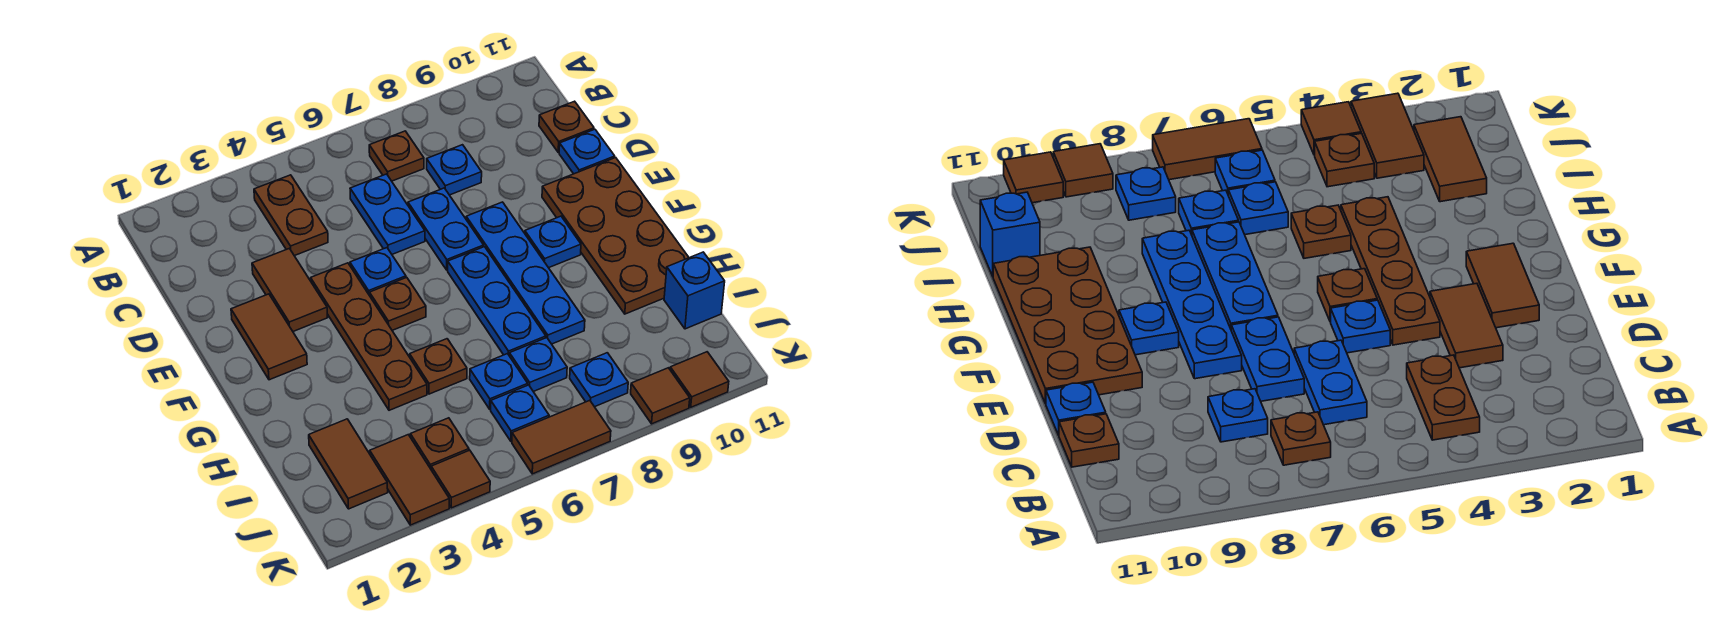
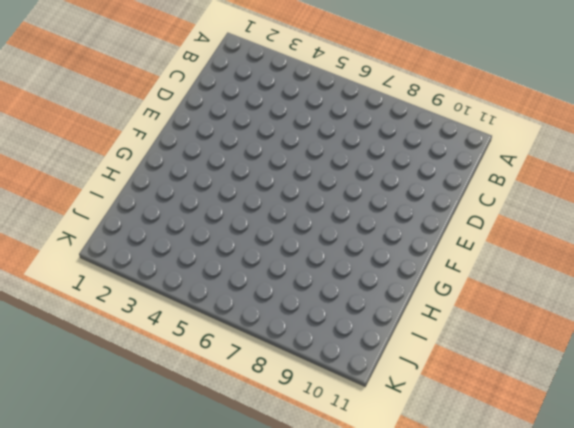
none -> brown 1x2 plate [254,175,328,256]
none -> brown 1x1 plate [369,131,424,181]
none -> blue 1x2 plate [350,174,425,254]

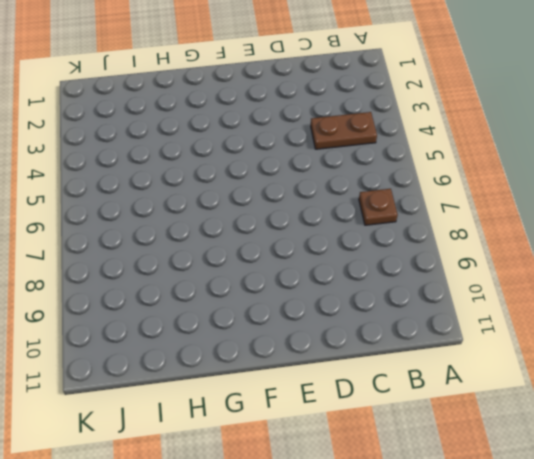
none -> blue 1x2 plate [350,174,425,254]
none -> blue 1x1 plate [427,145,482,195]
none -> brown 1x1 plate [539,101,594,152]

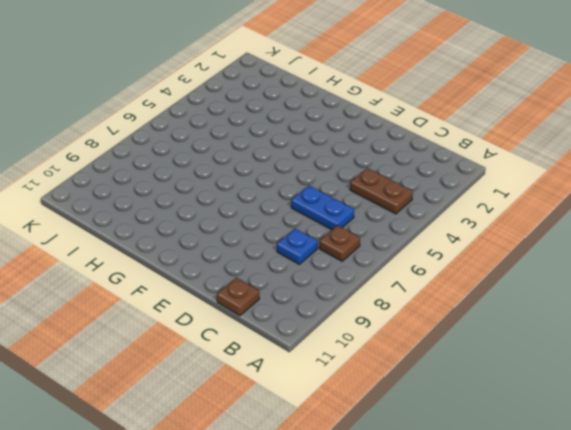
none -> brown 1x2 tile [252,248,328,331]
none -> blue 1x2 plate [408,188,484,270]
none -> blue 1x1 plate [559,129,615,174]

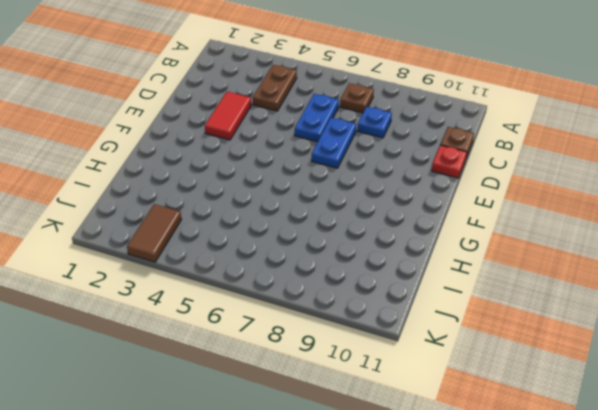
red 1x2 tile [205,92,251,140] -> brown 1x2 tile [252,248,328,331]
red 1x1 plate [432,145,467,178] -> blue 1x1 plate [559,129,615,174]
none -> brown 1x2 tile [231,294,307,380]
none -> brown 1x4 plate [311,263,427,410]
none -> blue 1x1 plate [350,248,406,296]

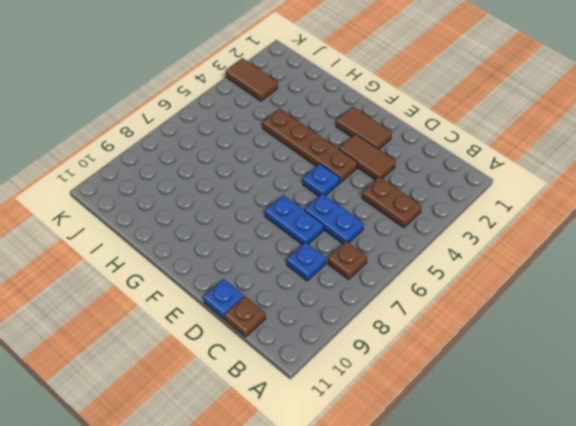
none -> blue 1x4 plate [466,202,585,344]
none -> brown 2x4 plate [542,158,689,314]
none -> brown 1x1 plate [370,277,426,330]

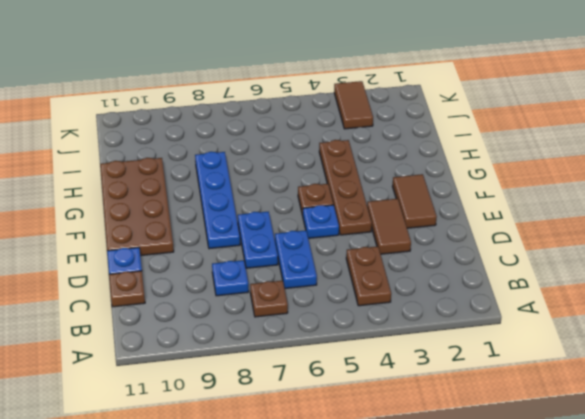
none -> blue 1x3 plate [448,247,546,355]
none -> blue 1x1 plate [525,216,581,268]
none -> brown 1x1 plate [410,339,467,394]

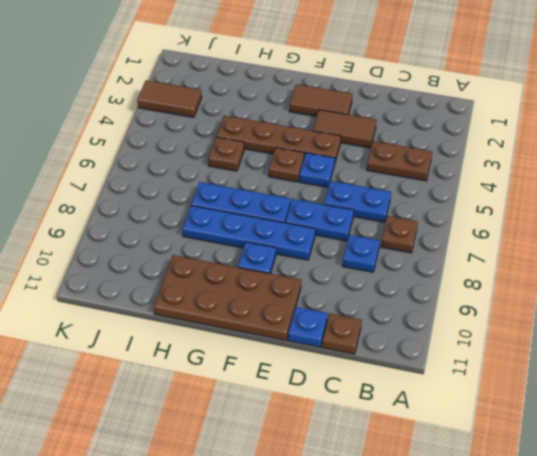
none -> brown 1x2 tile [309,419,388,509]
none -> blue 1x1 plate [470,354,528,409]
none -> blue 1x1 plate [509,338,567,392]

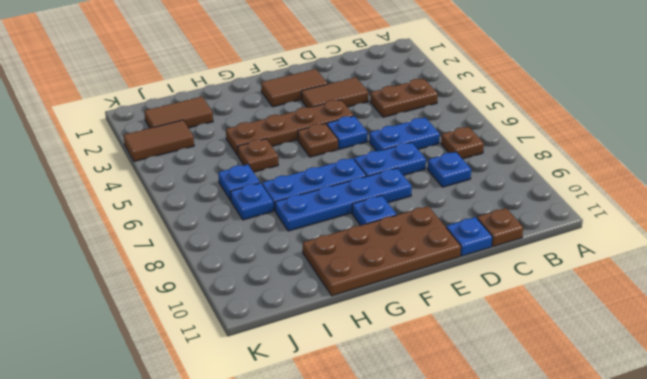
none -> blue 1x1 brick [664,252,725,329]
none -> brown 1x1 plate [410,418,469,469]
none -> blue 1x1 plate [491,385,549,441]

